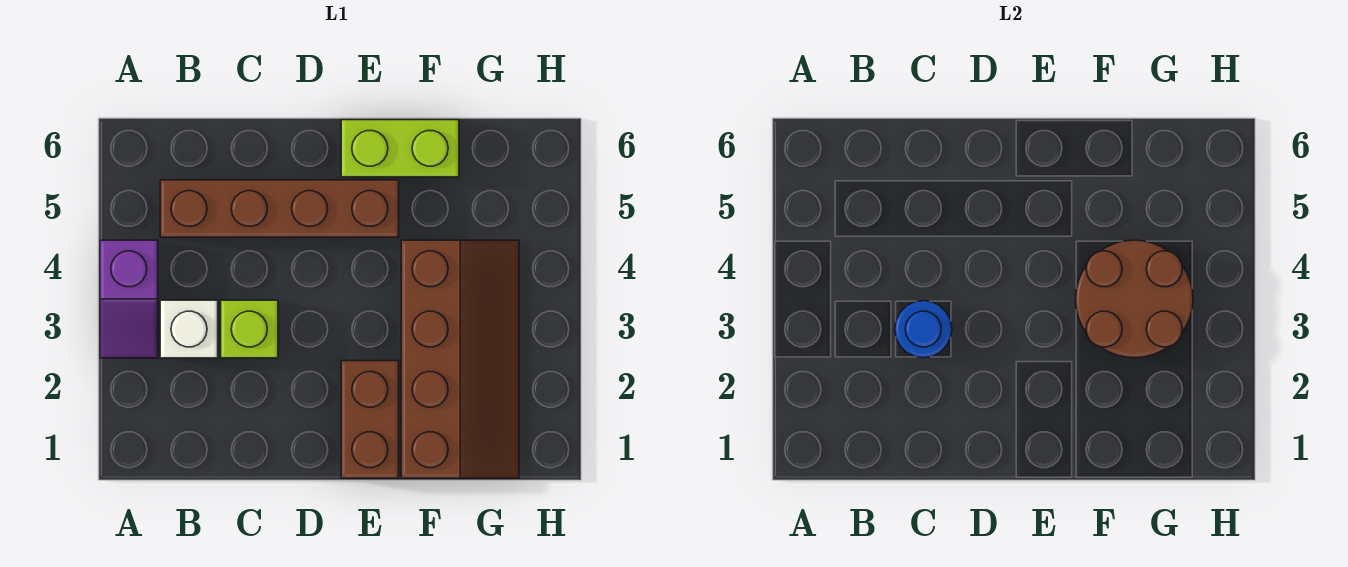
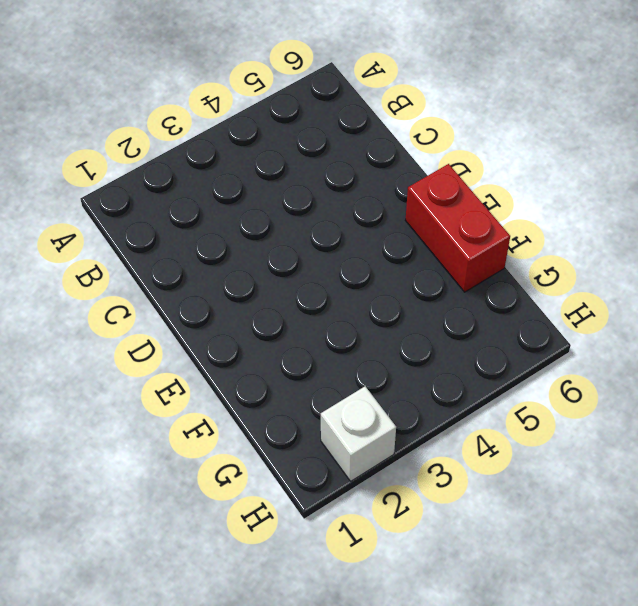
red 1x2 brick [405,164,510,292] -> lime 1x2 brick [341,120,459,177]
white 1x1 brick [321,386,396,481] -> white 1x1 brick moved to [160,300,218,358]
none -> purple 1x2 slope [100,240,158,358]
none -> brown 1x4 brick [160,180,399,237]

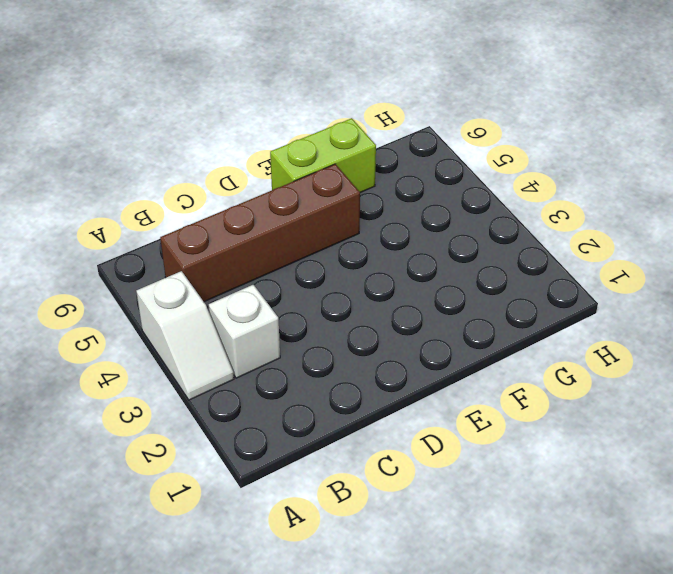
white 1x2 slope [136,271,234,400] -> purple 1x2 slope [100,240,158,358]
none -> lime 1x1 brick [221,300,278,358]
none -> brown 1x2 brick [341,361,399,478]

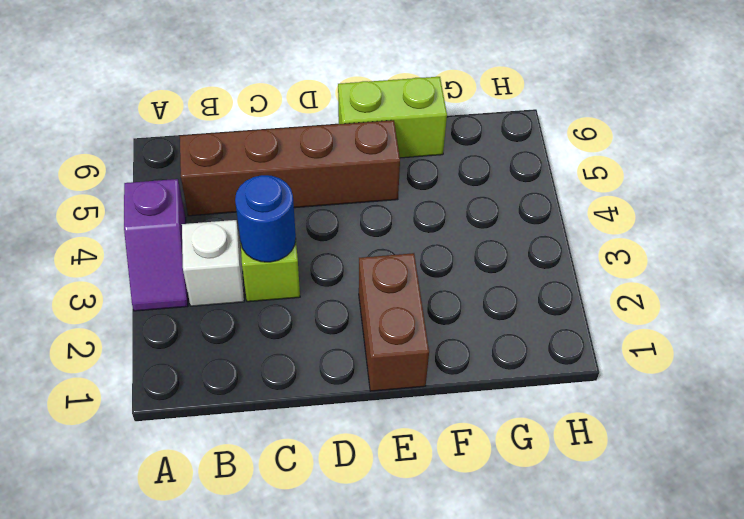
none -> brown 2x4 slope [401,240,519,478]
none -> brown 2x2 round brick [1076,240,1193,358]

